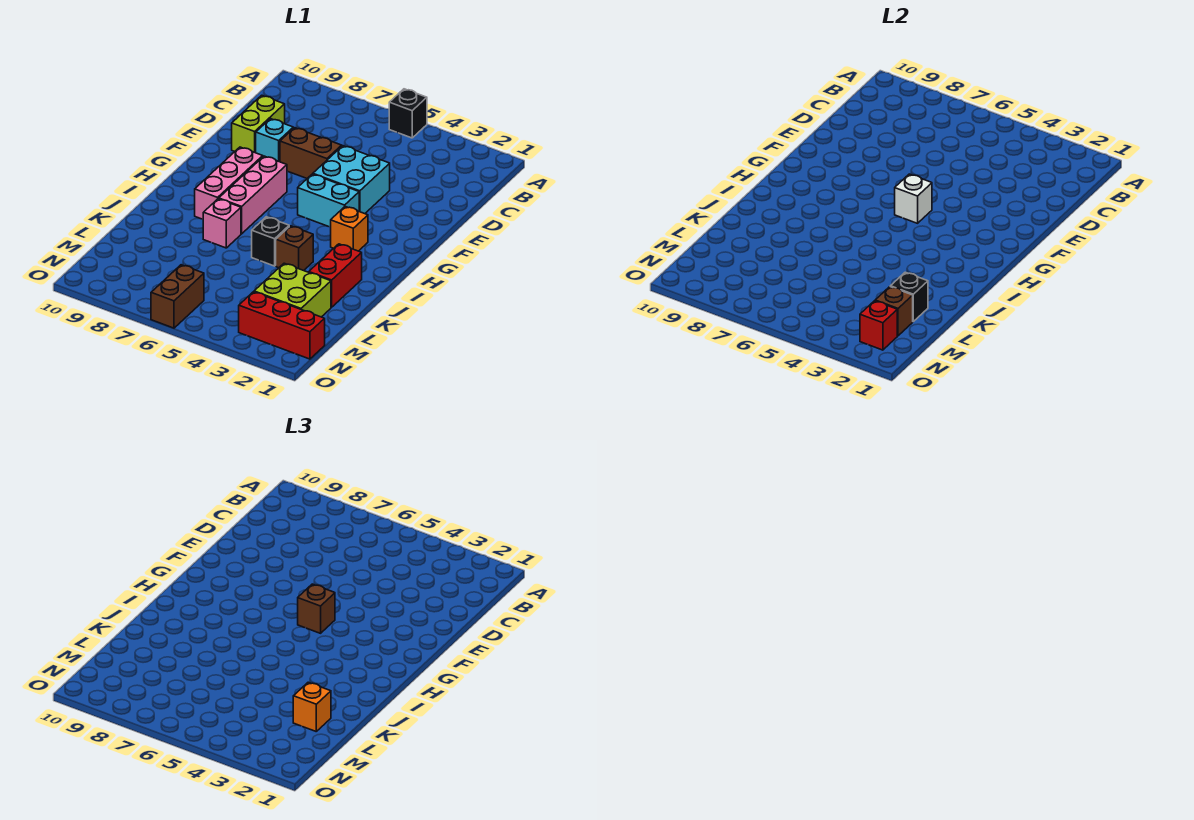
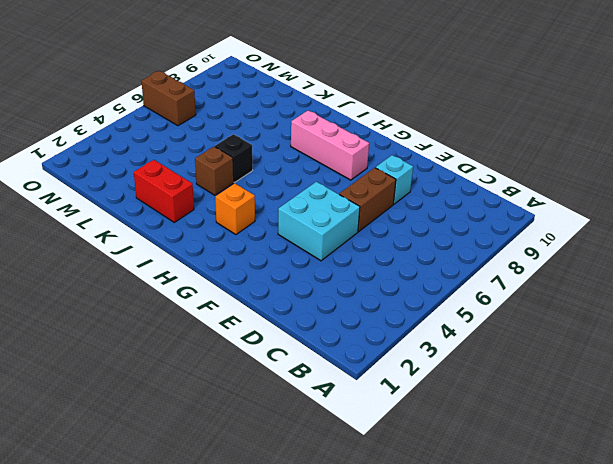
none -> black 1x1 brick [389,89,427,138]
none -> lime 1x2 brick [232,95,285,153]
none -> cyan 1x2 brick [298,174,359,227]

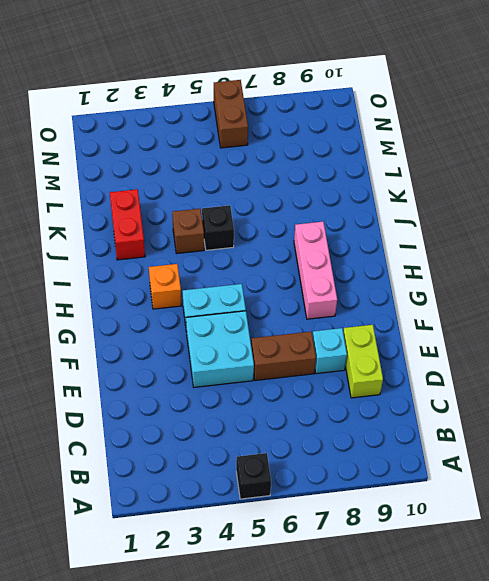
none -> pink 1x3 brick [219,156,287,234]
none -> pink 1x1 brick [203,199,241,248]
none -> lime 2x2 brick [254,263,331,317]

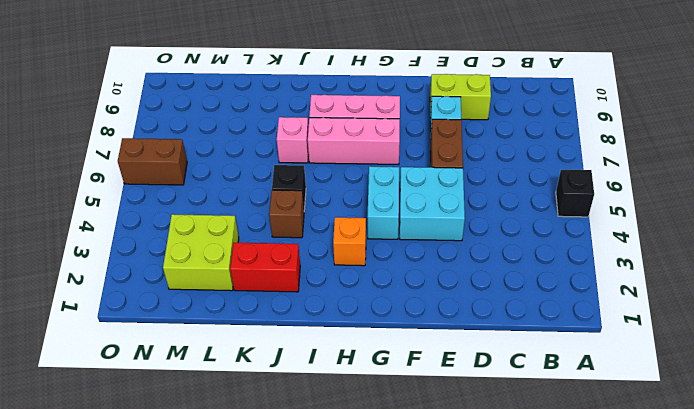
none -> red 1x3 brick [239,292,325,359]
none -> white 1x1 brick [895,174,932,223]
none -> black 1x1 brick [890,272,928,321]

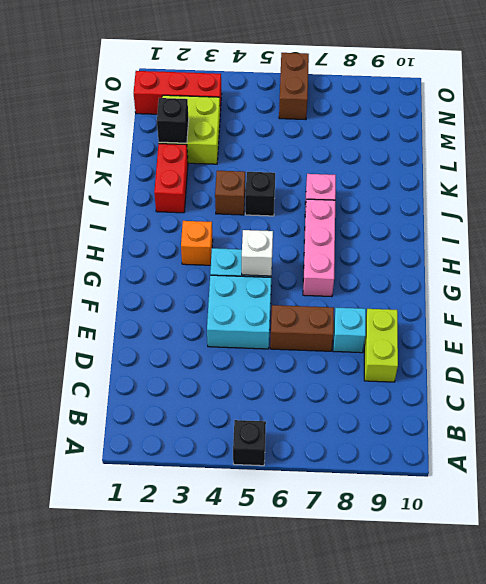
none -> pink 1x3 brick [195,147,263,219]
none -> brown 1x1 brick [875,287,913,336]
none -> red 1x1 brick [860,301,897,350]

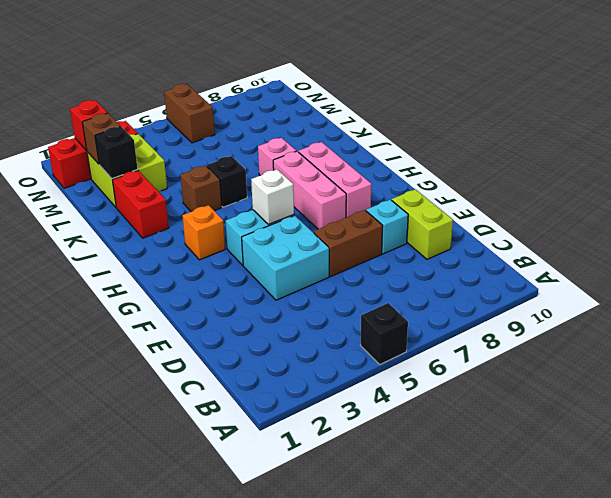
none -> brown 1x1 brick [298,584,335,633]
none -> orange 1x1 brick [293,682,331,731]

